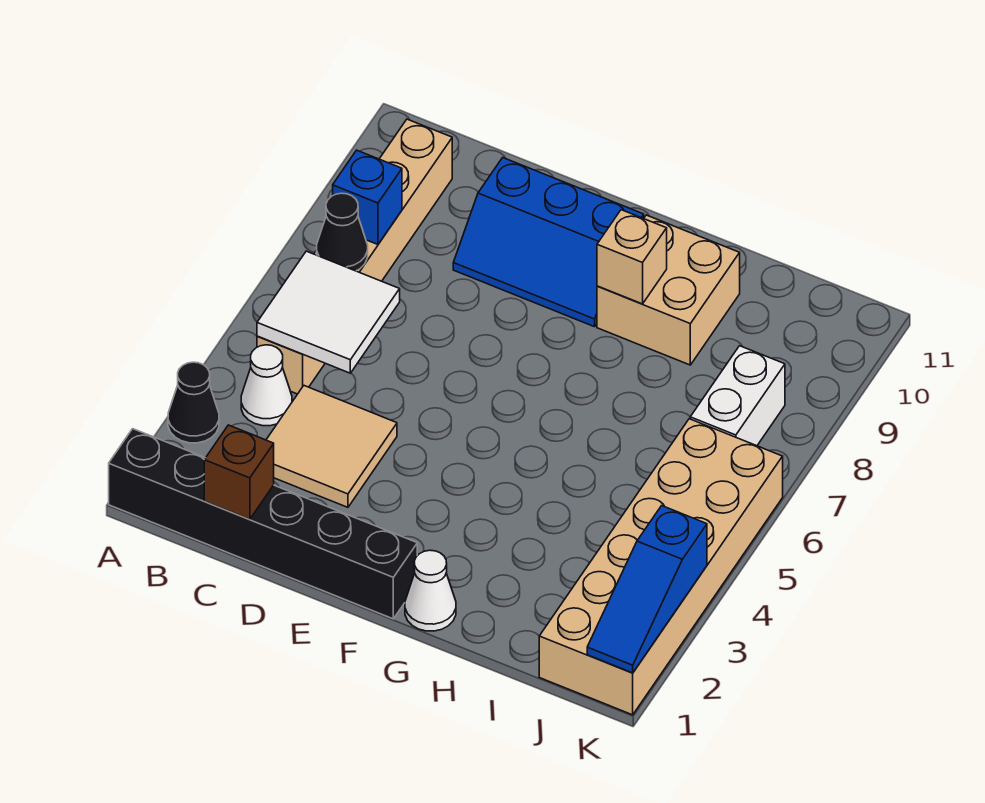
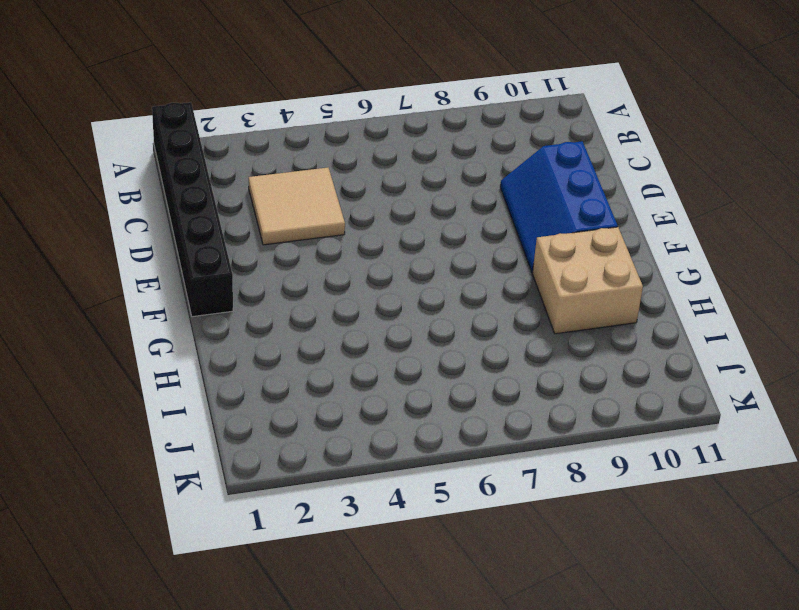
none -> black 1x1 cone [168,362,219,443]
none -> white 1x1 cone [241,345,292,426]
none -> tan 1x6 brick [257,119,452,394]

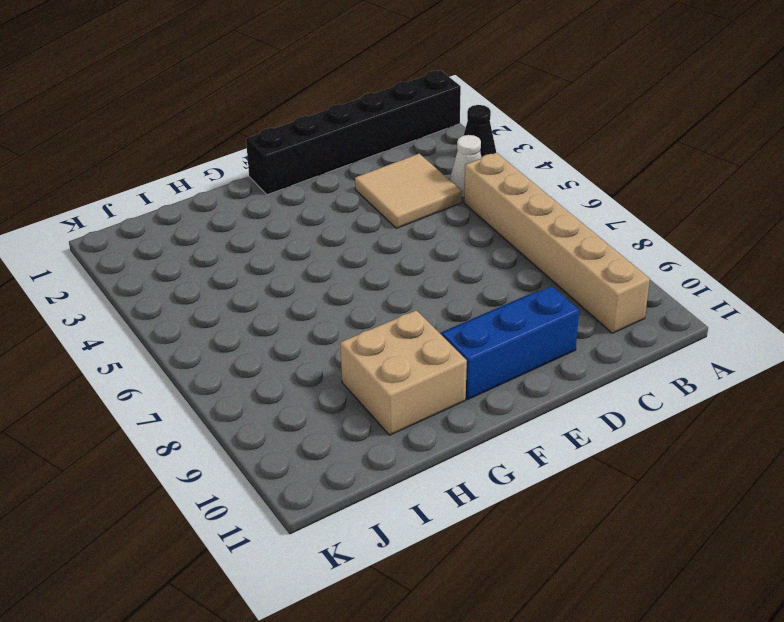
none -> white 1x1 cone [405,550,456,631]
none -> tan 2x6 brick [539,419,783,715]
none -> white 1x2 brick [690,346,785,446]

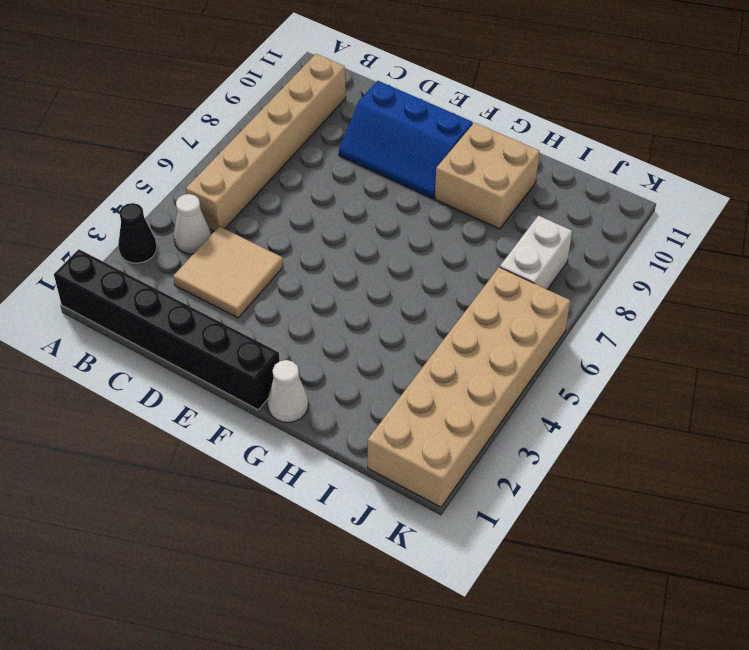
none -> white 2x2 tile [257,251,400,373]
none -> black 1x1 cone [317,193,368,271]
none -> blue 1x1 brick [333,150,402,244]

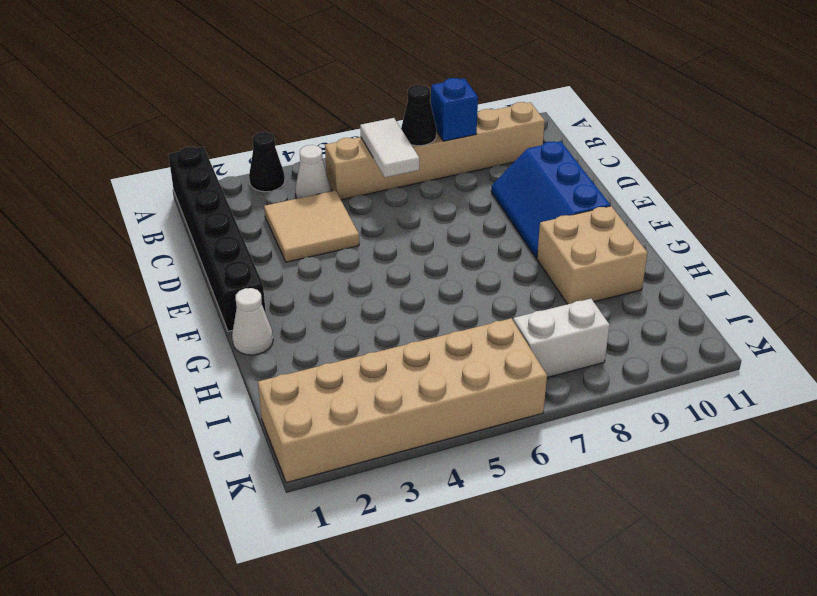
white 1x2 tile [360,118,419,177] -> white 2x2 tile [257,251,400,373]
none -> brown 1x1 brick [204,425,274,520]
none -> tan 1x1 brick [597,210,667,304]
none -> blue 1x3 slope [587,506,707,673]

